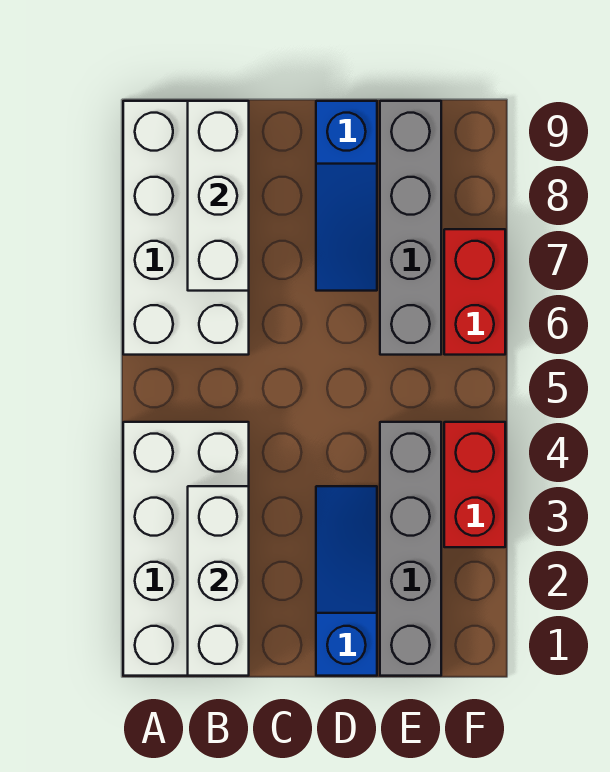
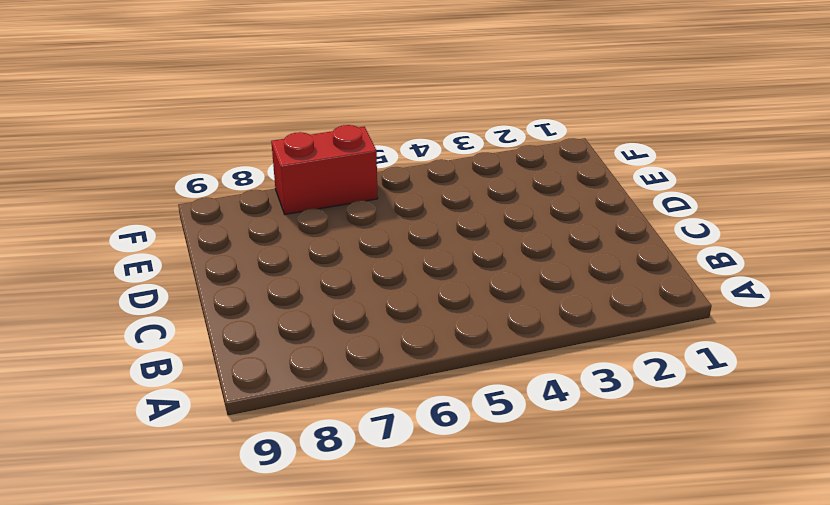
none -> white 2x4 brick [123,422,249,676]
none -> white 2x4 brick [123,101,249,355]

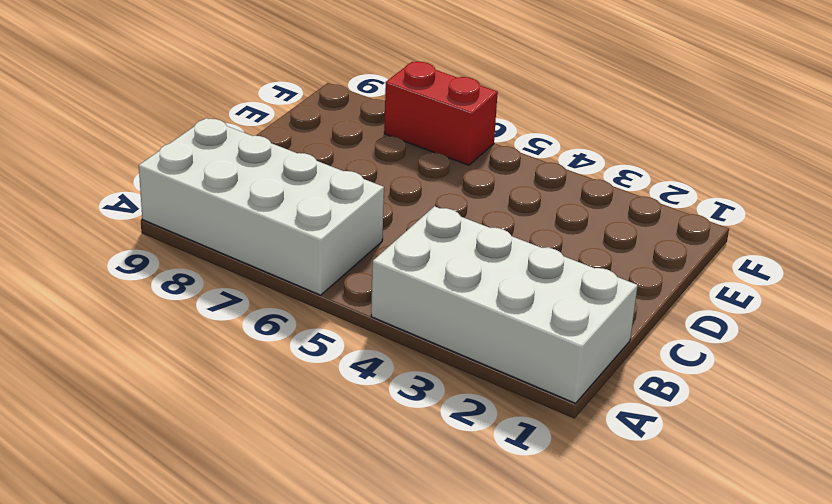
none -> blue 1x3 slope [316,486,377,676]
none -> blue 1x3 slope [316,101,377,291]

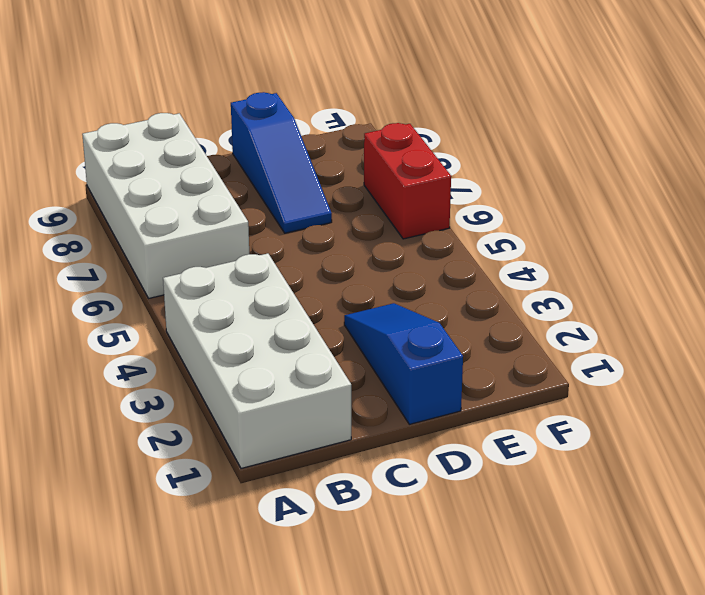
none -> grey 1x4 brick [380,422,441,676]
none -> grey 1x4 brick [380,101,441,355]

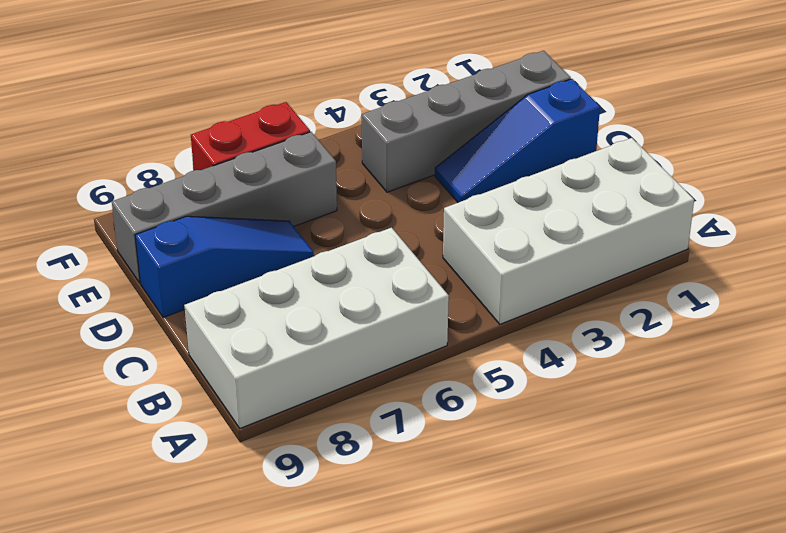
none -> red 1x2 brick [444,422,505,547]
none -> white 1x3 brick [188,486,249,676]

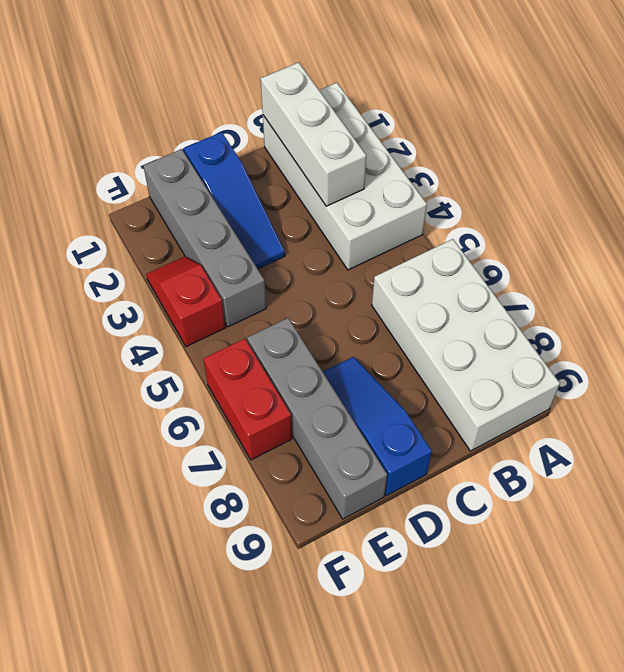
red 1x2 slope [146,257,226,347] -> red 1x2 brick [444,422,505,547]
none -> white 1x3 brick [188,101,249,291]

